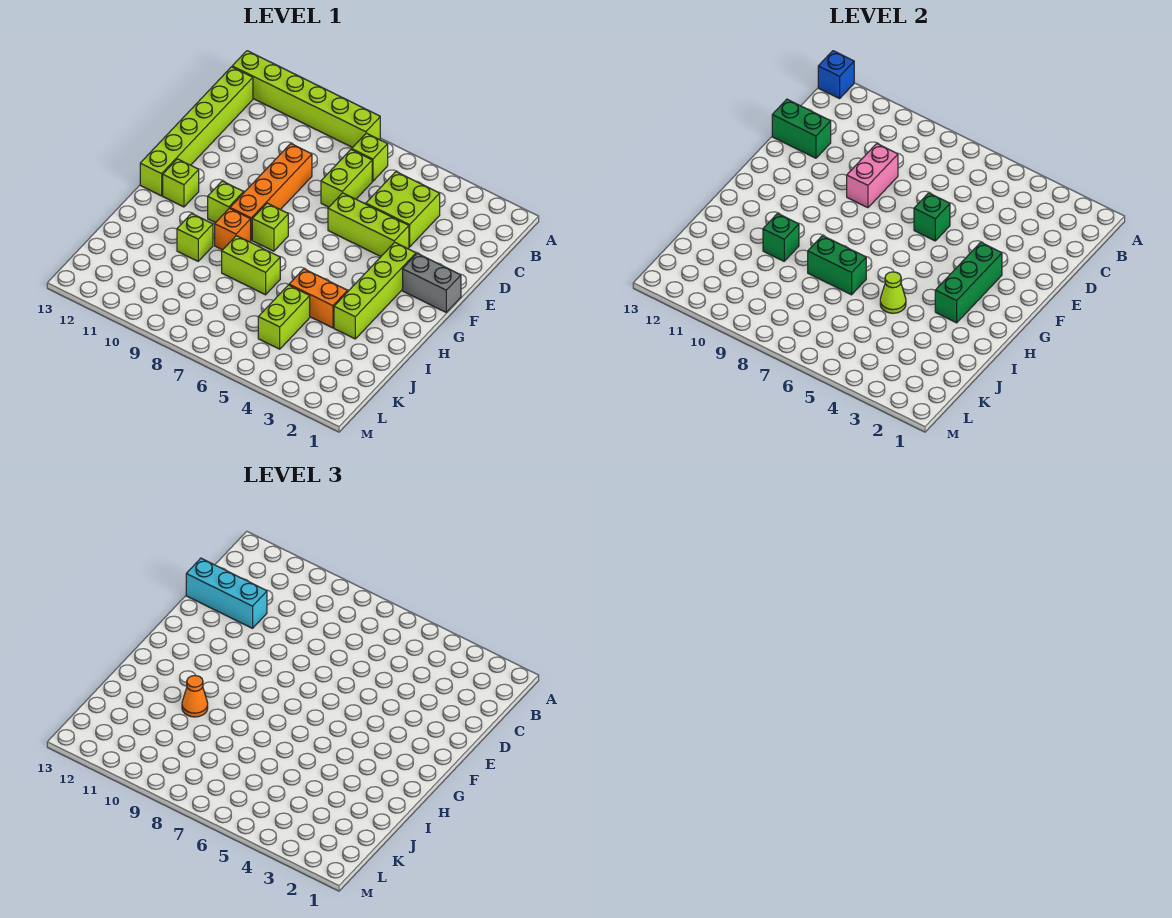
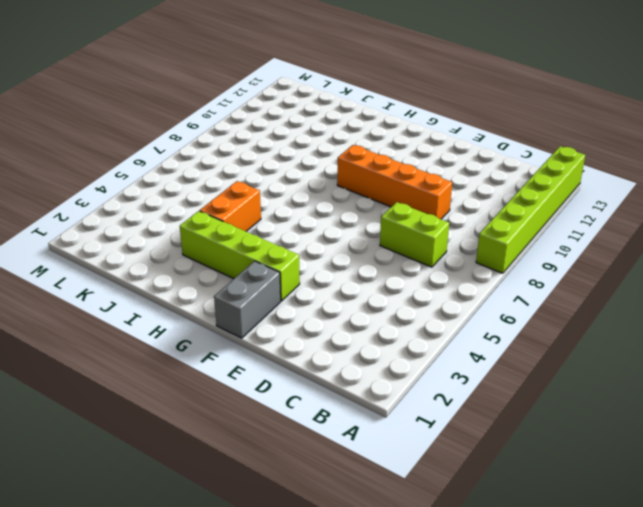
none -> lime 1x1 brick [352,133,388,181]
none -> lime 1x6 brick [140,67,253,196]
none -> lime 2x2 brick [366,172,440,247]

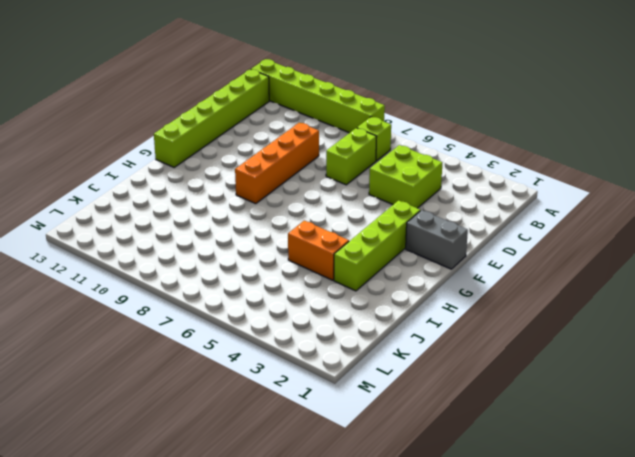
none -> lime 1x3 brick [328,193,409,256]
none -> lime 1x1 brick [252,203,288,251]
none -> lime 1x1 brick [208,181,244,223]

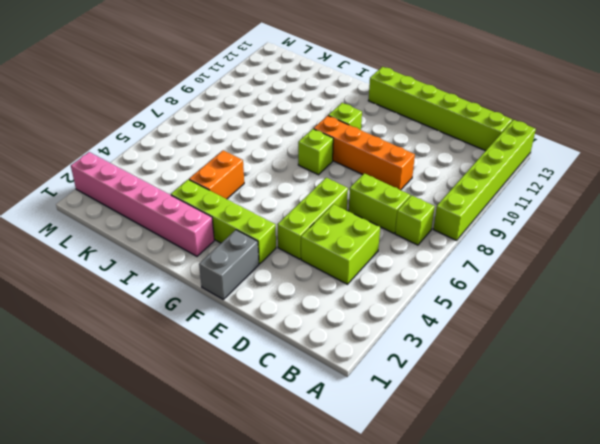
pink 1x6 brick [71,152,214,256] -> none
none -> lime 1x1 brick [163,159,199,207]
none -> orange 1x1 brick [215,208,251,250]
none -> lime 1x2 brick [222,236,280,295]

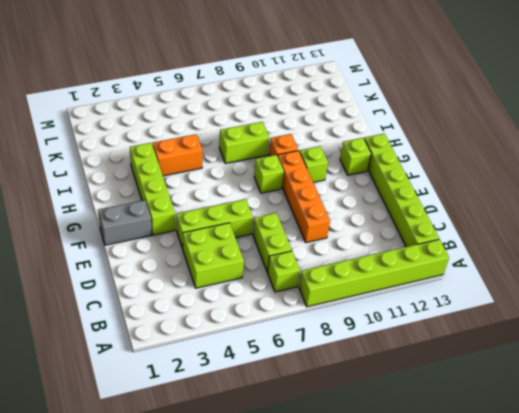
none -> lime 1x1 brick [177,214,213,261]
none -> lime 1x2 brick [258,285,310,349]
none -> blue 1x1 brick [818,51,854,99]

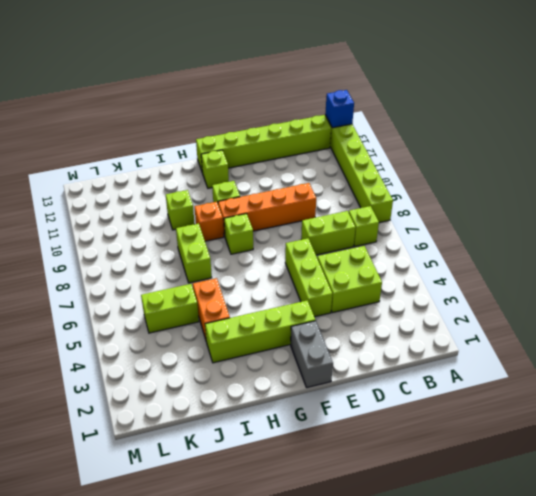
none -> pink 1x2 brick [847,144,898,208]
none -> green 1x2 brick [772,99,831,158]
none -> green 1x1 brick [914,193,950,241]

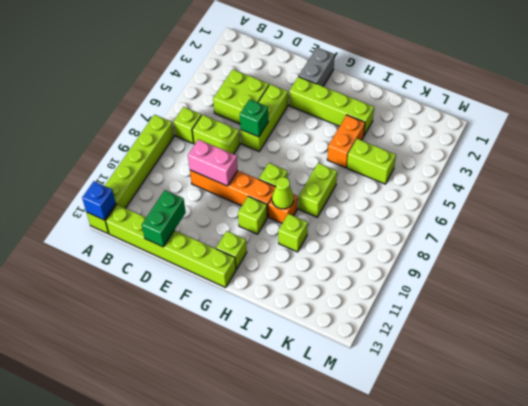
lime 1x1 cone [272,177,294,209] -> lime 1x1 cone moved to [880,272,906,313]
none -> green 1x3 brick [935,242,1002,323]
none -> green 1x2 brick [808,236,866,295]
none -> green 1x1 brick [763,214,799,261]

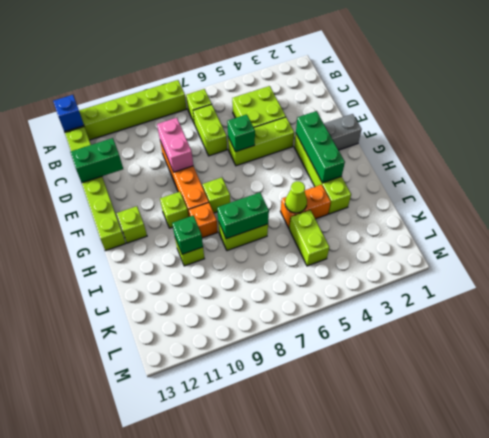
none -> cyan 1x3 brick [186,558,267,628]
none -> orange 1x1 cone [182,675,208,717]

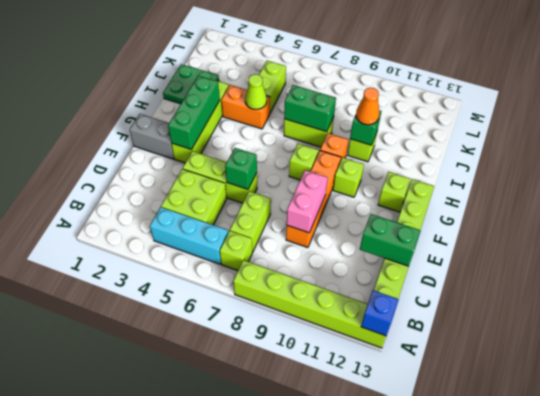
cyan 1x3 brick [150,207,228,264] -> cyan 1x3 brick moved to [186,558,267,628]
green 2x2 plate [163,64,219,104] -> none

